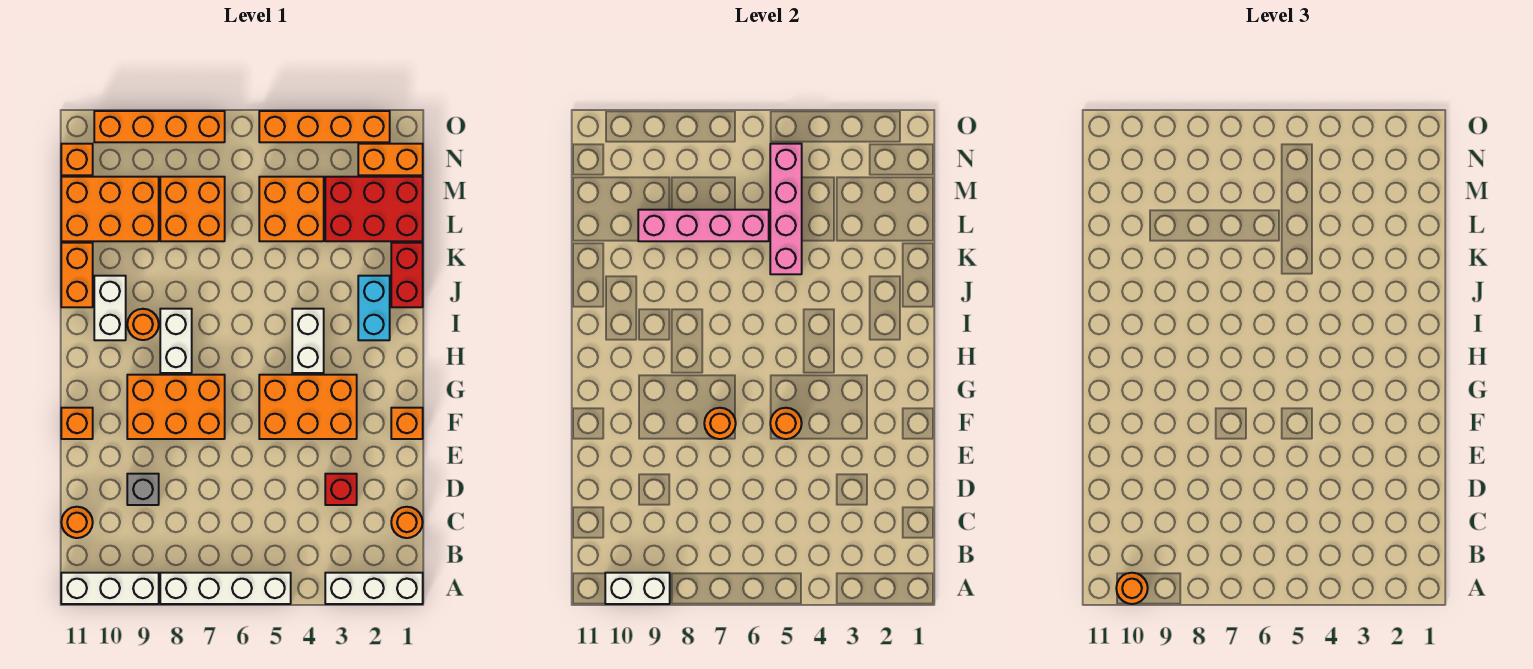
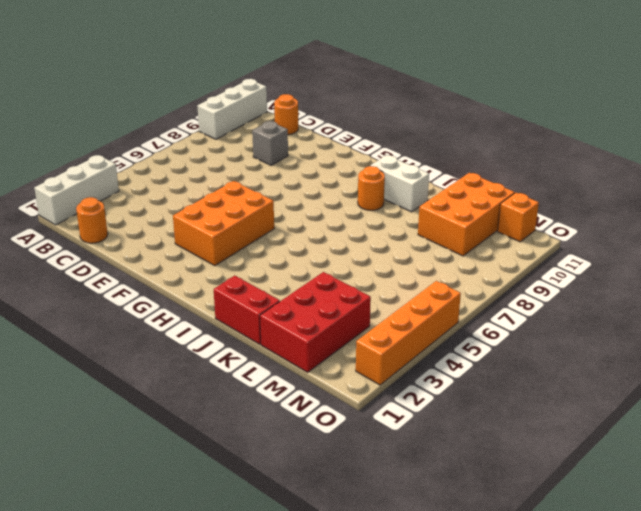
none -> white 1x4 brick [160,573,291,604]
none -> red 1x1 brick [325,474,357,505]
none -> orange 1x1 brick [391,408,423,439]
none -> orange 2x3 brick [127,375,225,439]

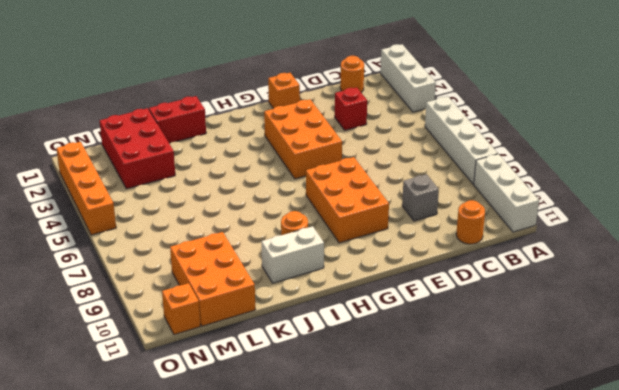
none -> orange 1x1 brick [61,408,93,439]
none -> white 1x2 brick [292,309,324,373]
none -> white 1x2 brick [160,309,192,373]
none -> cyan 1x2 brick [358,276,390,340]

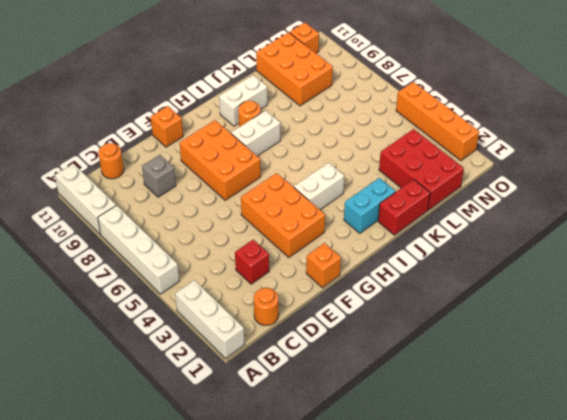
none -> orange 1x2 brick [61,243,93,307]
none -> orange 2x2 brick [259,177,324,241]
none -> orange 2x2 brick [160,177,225,241]
none -> orange 1x2 brick [358,144,423,175]

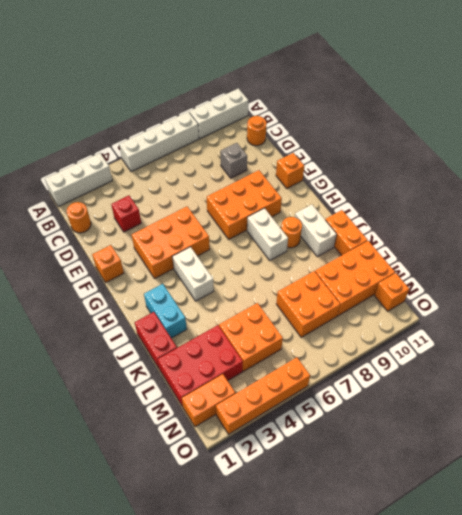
none -> orange 1x4 brick [94,111,225,142]
none -> white 1x2 brick [605,573,670,604]
none -> orange 1x1 round brick [770,408,802,439]
none -> orange 1x1 round brick [704,408,736,439]

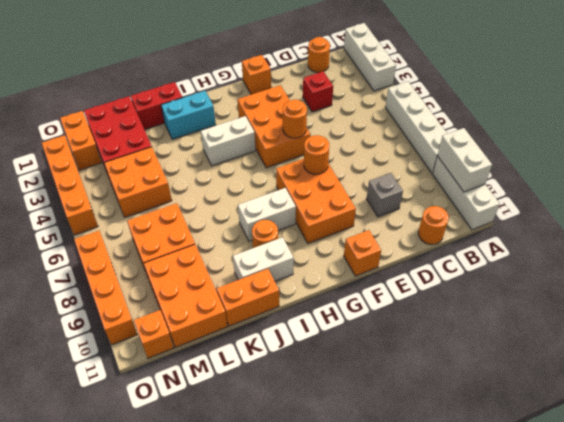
none -> pink 1x4 brick [770,144,802,274]
none -> pink 1x4 brick [638,210,769,241]
none -> orange 1x1 round brick [1116,573,1148,604]

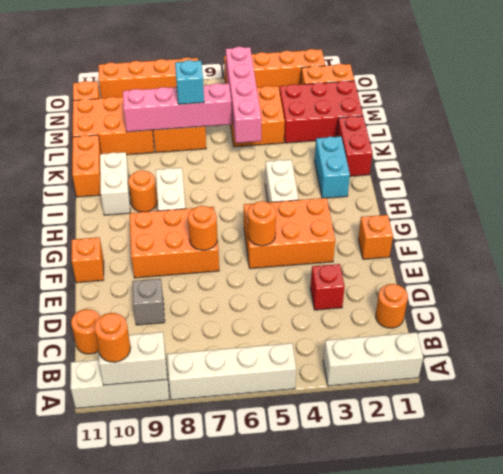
cyan 1x1 brick [175,60,204,104] -> none

